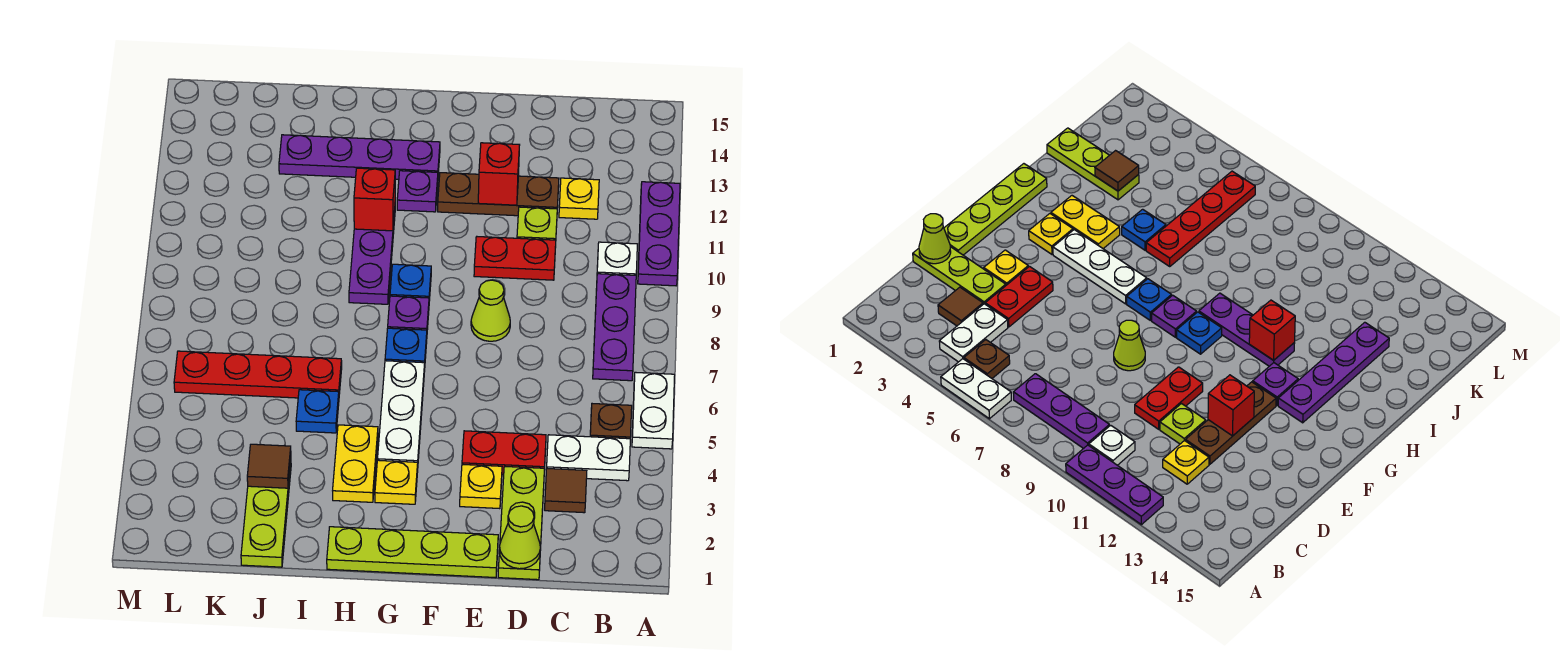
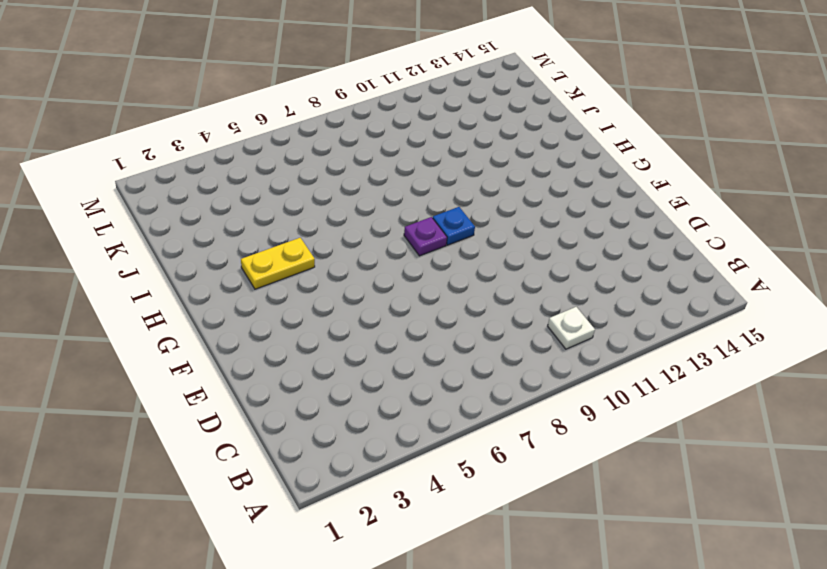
none -> white 1x2 plate [632,372,675,449]
none -> purple 1x3 plate [638,182,680,286]
none -> white 1x2 plate [547,435,630,481]
none -> brown 1x1 plate [590,404,632,439]

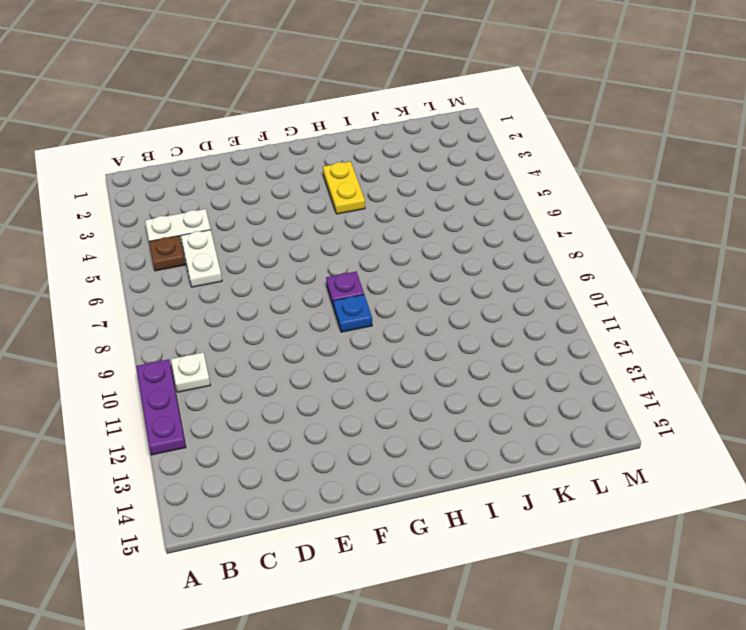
white 1x2 plate [181,230,222,287] -> white 1x2 plate moved to [632,372,675,449]
none -> purple 1x3 plate [593,274,636,381]
none -> brown 1x1 tile [545,469,587,513]
none -> yellow 1x1 plate [559,178,599,219]
none -> lime 1x3 plate [498,467,544,580]

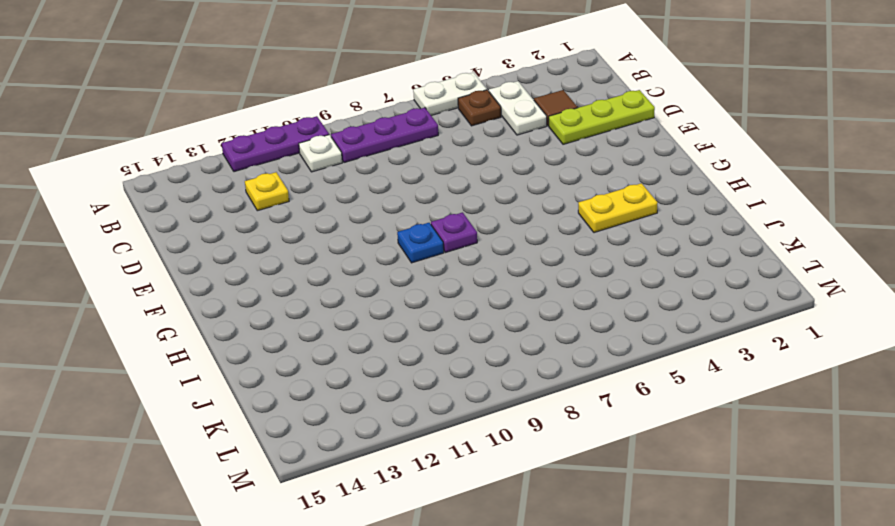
none -> red 1x2 plate [462,431,546,475]
none -> red 1x2 plate [474,237,556,280]
none -> lime 1x1 plate [517,207,557,240]
none -> brown 1x3 plate [438,173,559,216]

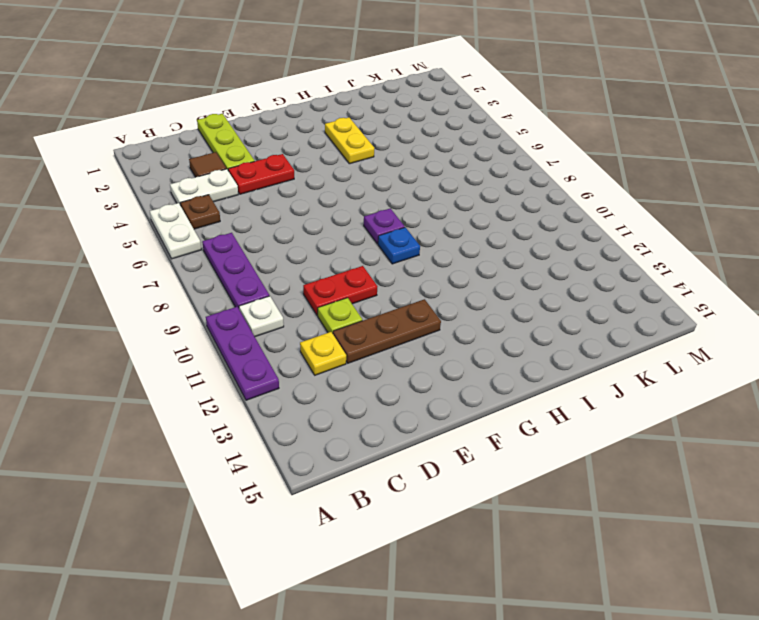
none -> lime 1x4 plate [327,527,498,578]
none -> yellow 1x1 plate [460,464,502,509]
none -> lime 1x1 cone [471,280,510,341]
none -> yellow 1x1 plate [375,460,418,504]

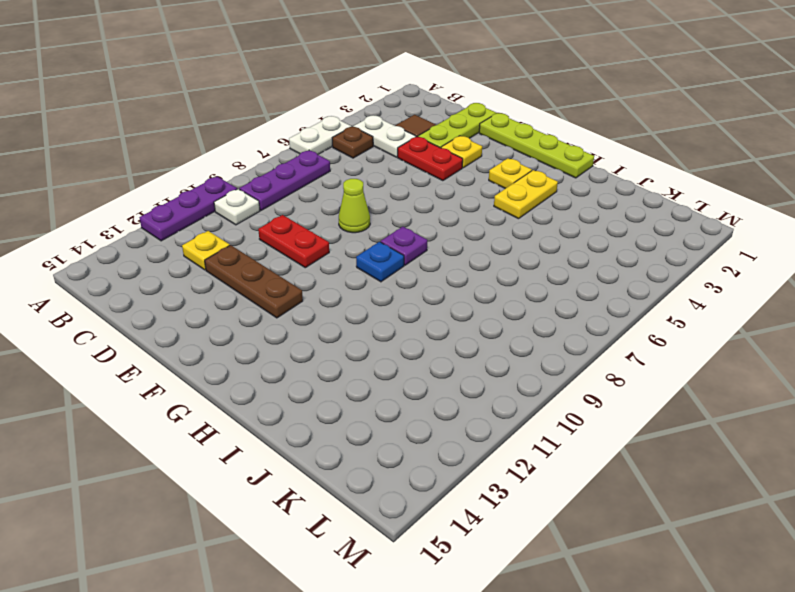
none -> lime 1x1 plate [517,207,557,240]
none -> white 1x3 plate [378,361,425,462]
none -> blue 1x1 plate [385,328,427,363]
none -> purple 1x1 plate [397,171,438,212]

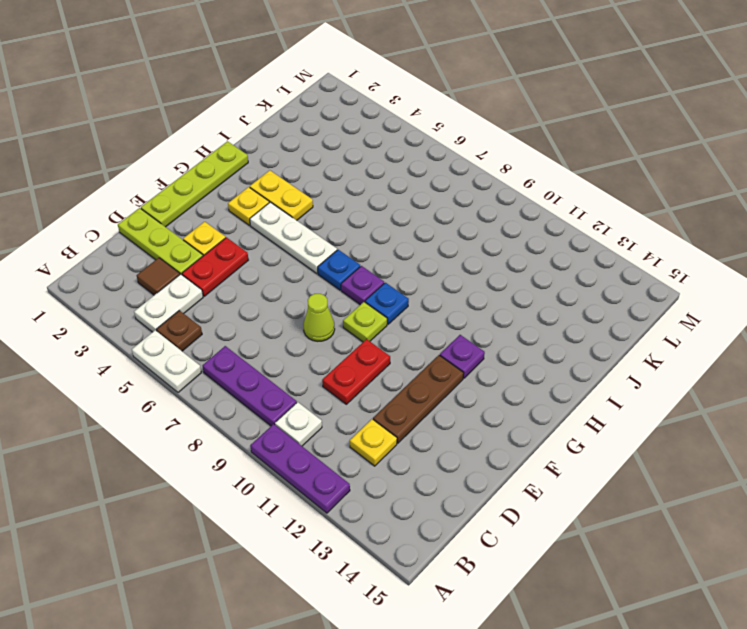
lime 1x1 plate [343,302,387,342] -> lime 1x1 plate moved to [517,207,557,240]
none -> purple 1x4 plate [279,135,440,179]
none -> purple 1x3 plate [349,211,395,304]
none -> blue 1x1 plate [296,390,339,433]
none -> red 1x4 plate [174,351,342,398]

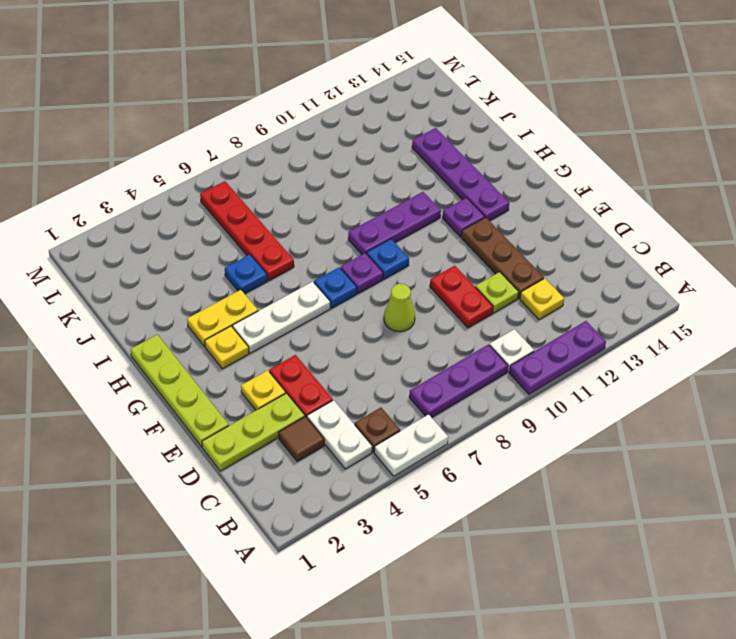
none -> lime 1x3 plate [241,461,291,567]
none -> lime 1x1 cone [499,506,540,569]
none -> red 1x1 brick [478,143,519,205]
none -> red 1x1 brick [354,168,395,231]

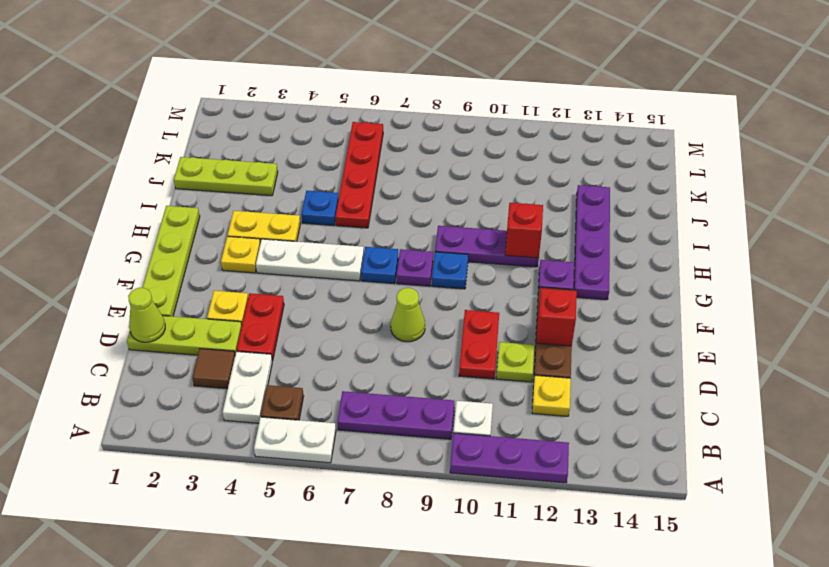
none -> brown 1x1 tile [247,444,291,488]

